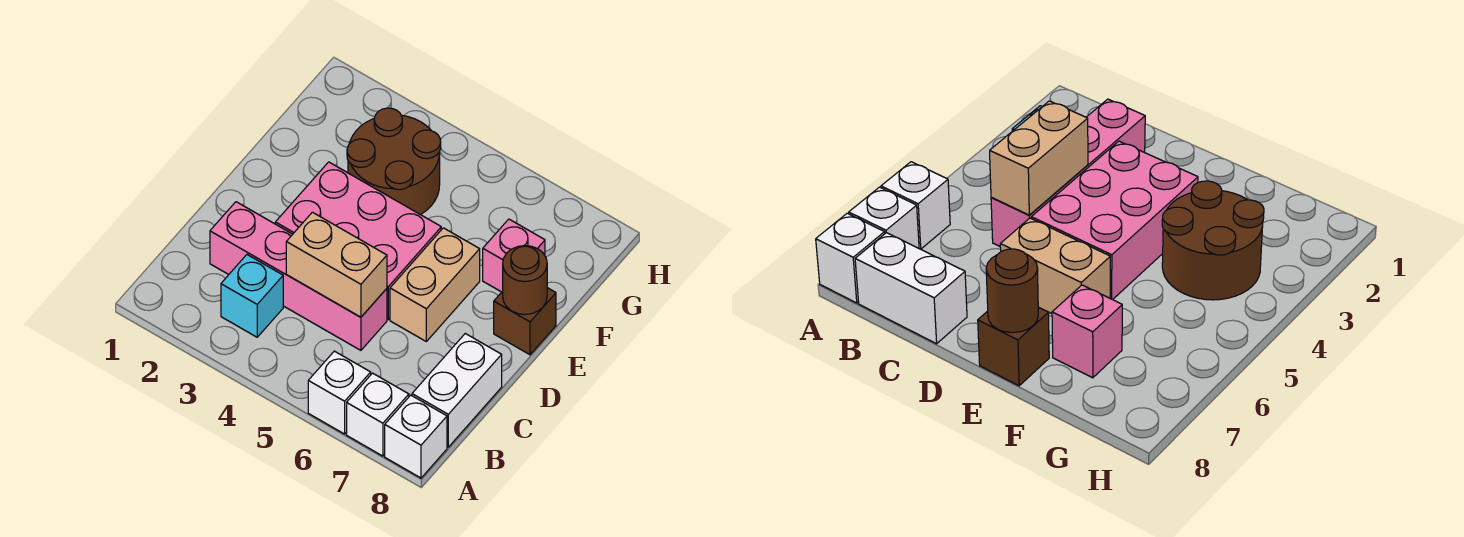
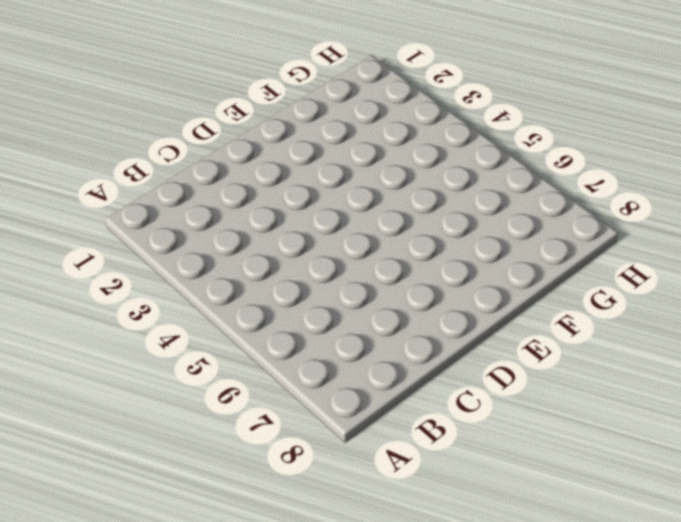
none -> white 1x1 brick [308,351,371,434]
none -> white 1x1 brick [347,373,409,456]
none -> white 1x1 brick [385,395,447,478]

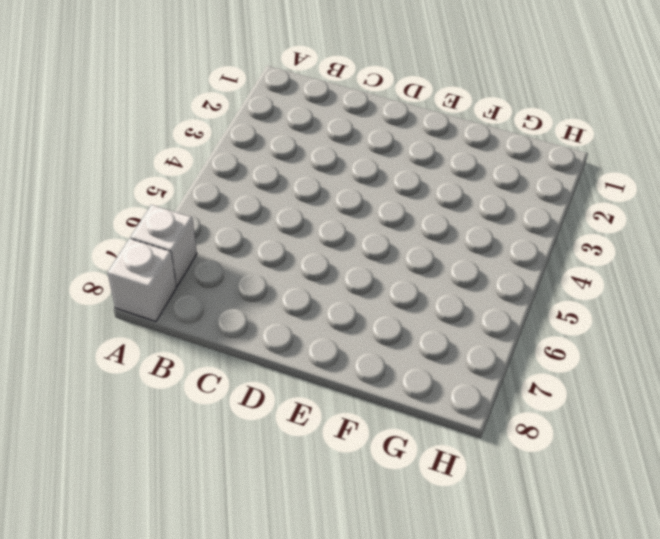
none -> white 1x1 brick [308,351,371,434]
none -> cyan 1x1 brick [221,255,283,337]
none -> white 1x2 brick [412,334,502,447]

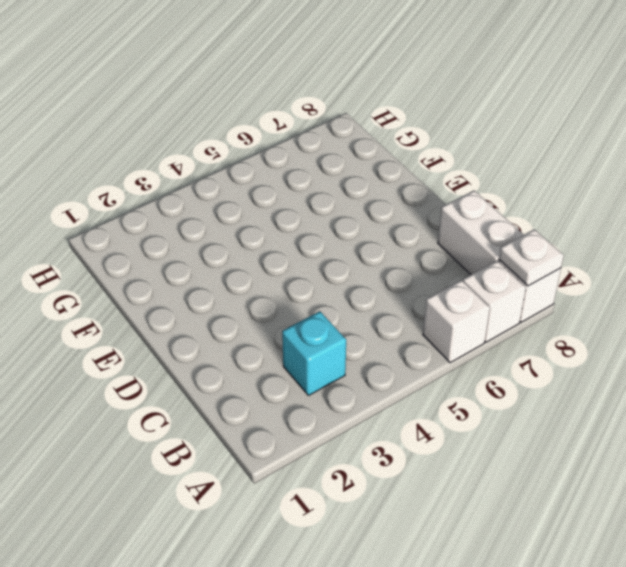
white 1x1 plate [499,229,564,286] -> none
none -> pink 1x4 brick [210,202,387,350]
none -> pink 2x3 brick [275,162,441,319]
none -> tan 1x2 brick [390,228,480,341]

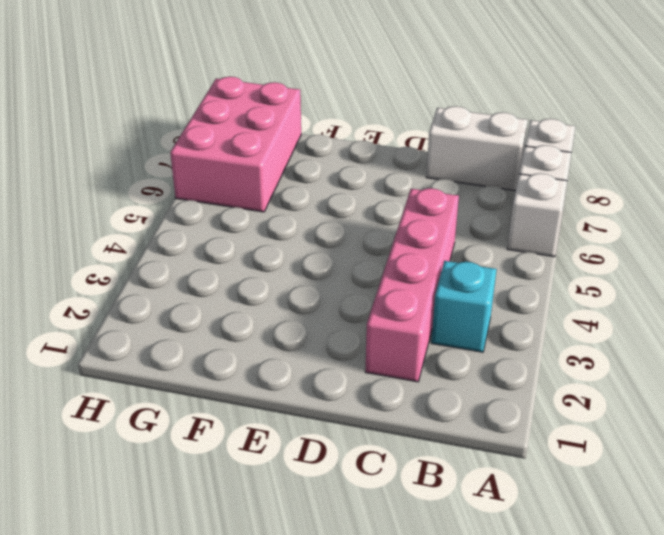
pink 2x3 brick [170,77,301,212] -> pink 2x3 brick moved to [275,162,441,319]
none -> tan 1x2 brick [390,228,480,341]
none -> brown 1x1 brick [494,288,556,355]
none -> brown 2x2 round brick [347,108,441,215]

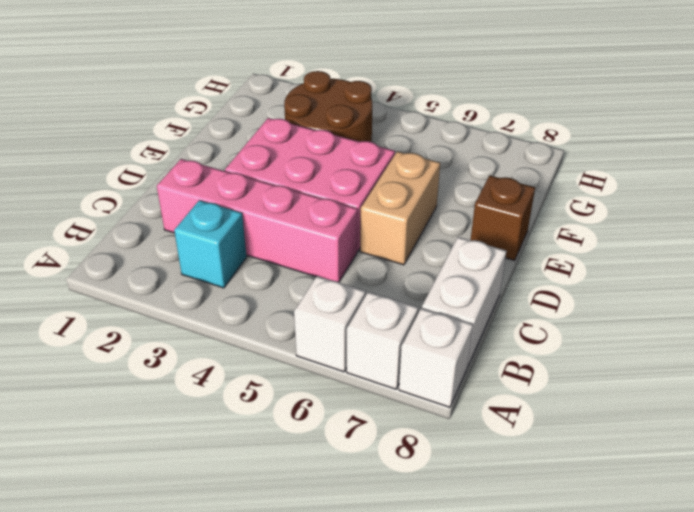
none -> pink 1x1 brick [483,219,545,292]
none -> tan 1x2 brick [286,212,387,317]
none -> brown 1x1 round brick [503,246,547,315]

